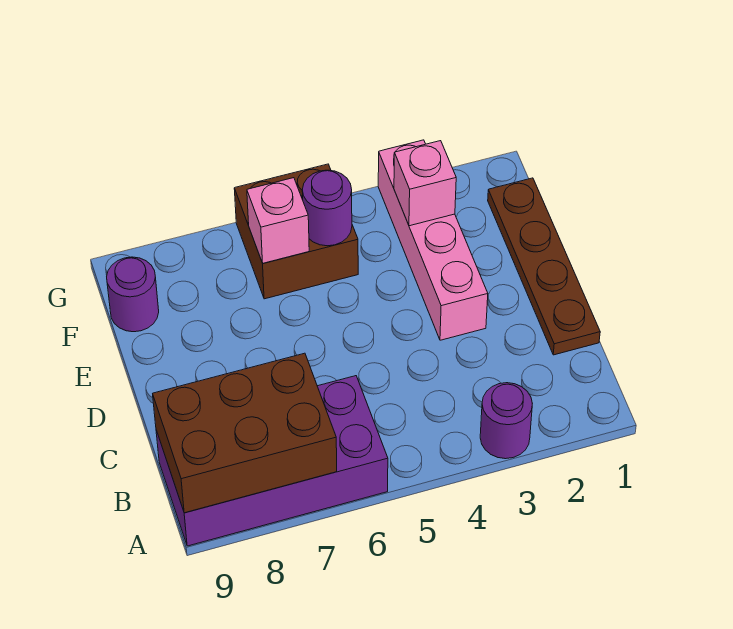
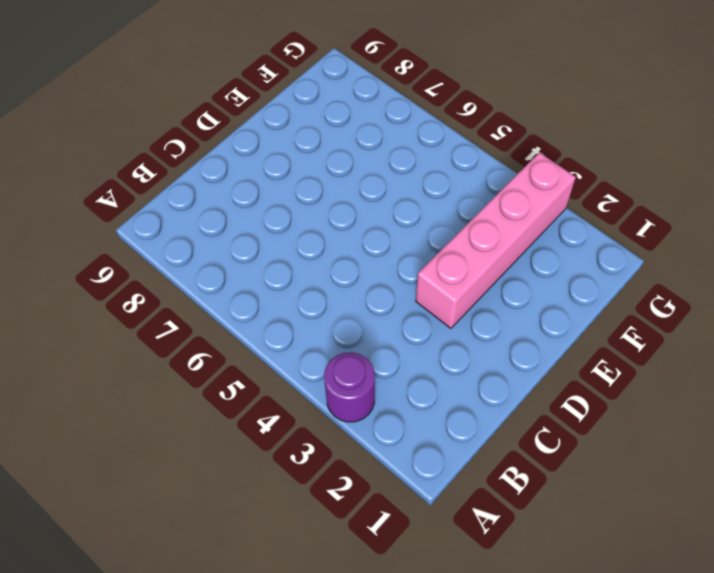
none -> purple 2x4 brick [156,376,388,546]
none -> brown 1x4 plate [488,178,600,355]

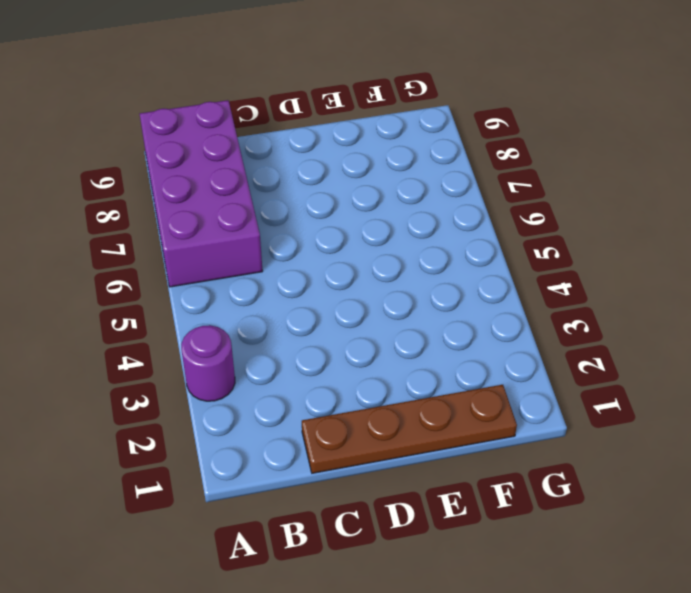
none -> pink 1x4 brick [378,140,488,340]
none -> brown 2x2 brick [234,164,358,299]

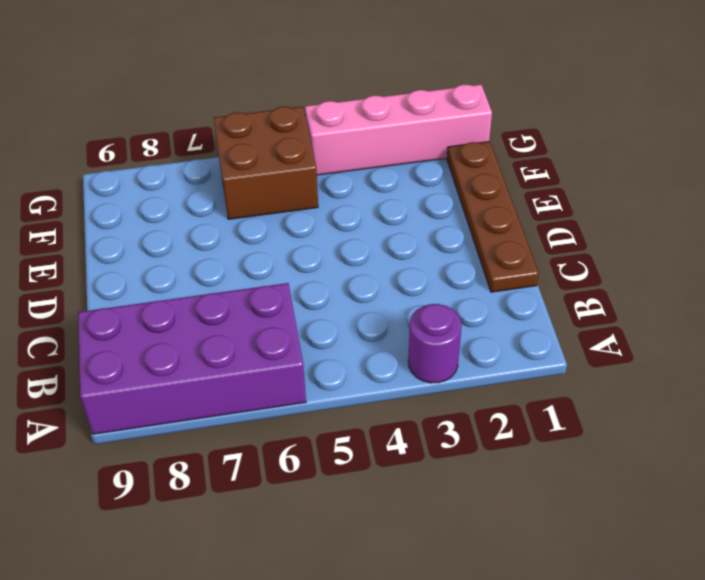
pink 1x4 brick [305,85,492,175] -> pink 1x4 brick turned to [378,140,488,340]
none -> purple 1x1 round brick [107,257,159,332]
none -> brown 2x3 brick [153,353,337,513]

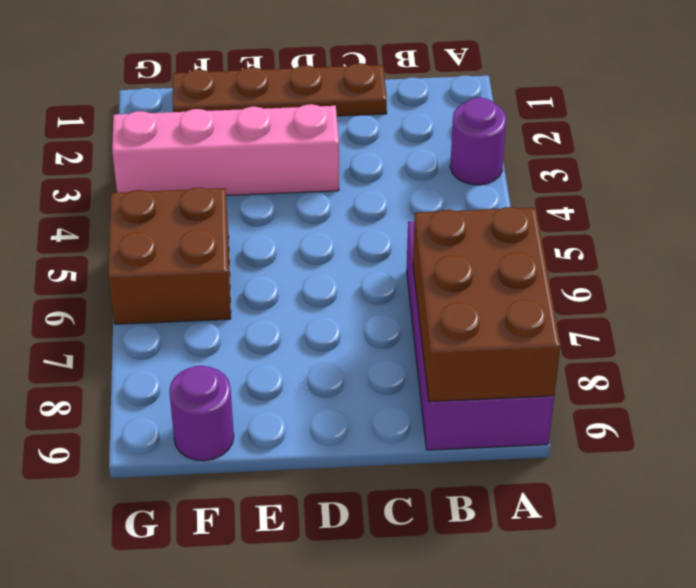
none -> pink 1x1 brick [394,141,456,226]
none -> purple 1x1 round brick [302,170,352,246]

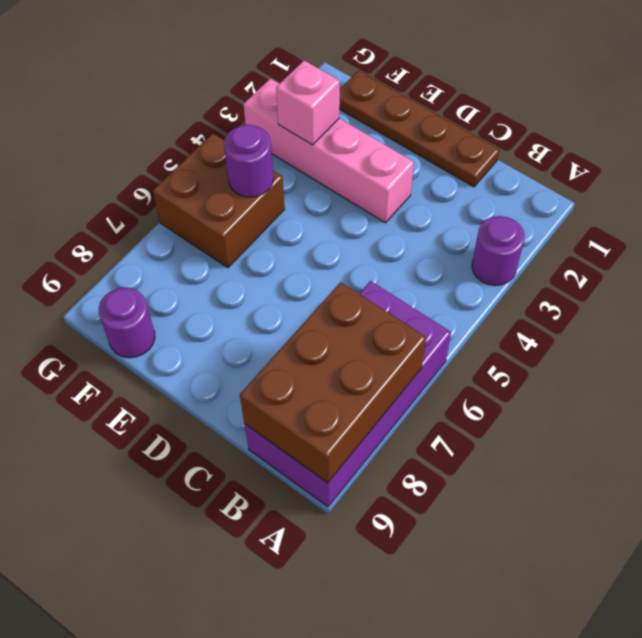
none -> pink 1x1 brick [247,178,309,263]

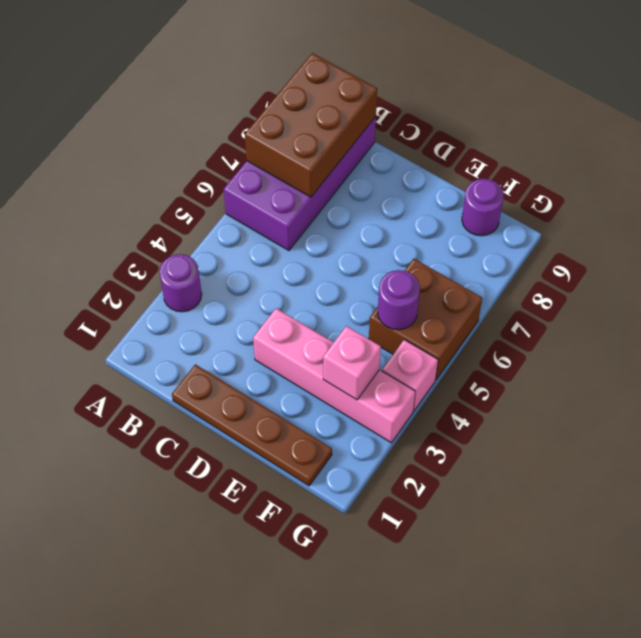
pink 1x1 brick [382,340,438,411] -> pink 1x1 brick moved to [247,178,309,263]

